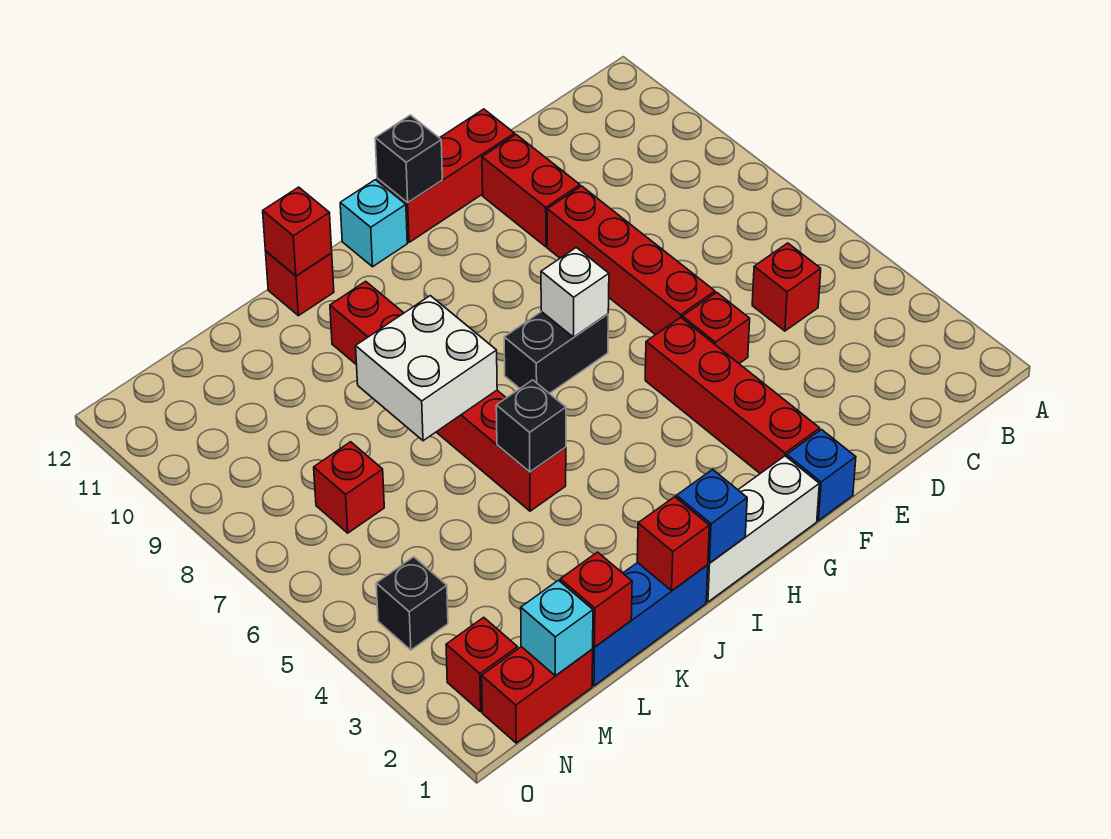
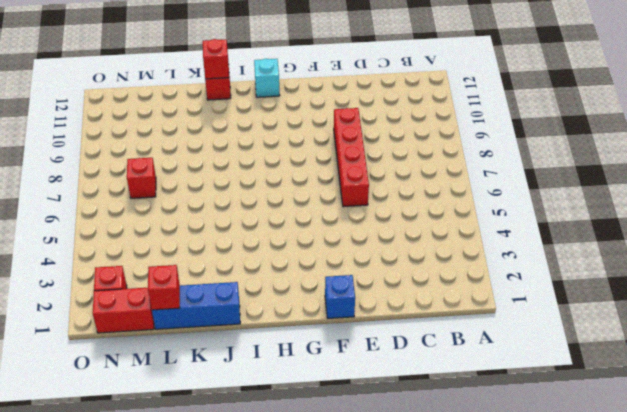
none -> red 1x1 brick [752,243,821,331]
none -> red 1x1 brick [682,292,750,363]
none -> red 1x2 brick [482,135,580,247]

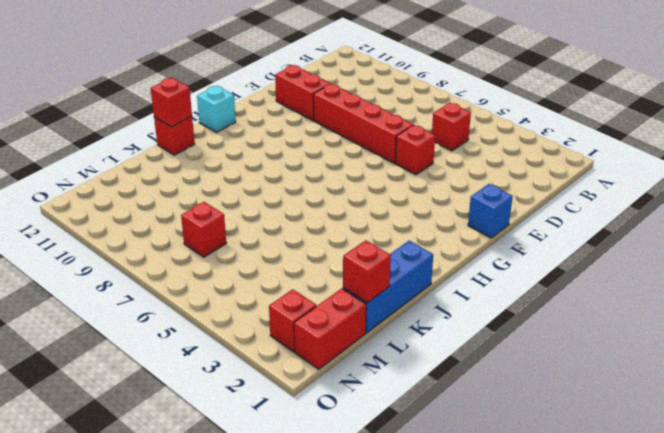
none -> red 1x3 brick [377,109,515,242]
none -> red 1x4 brick [645,317,820,473]
none -> white 1x3 brick [706,456,819,602]

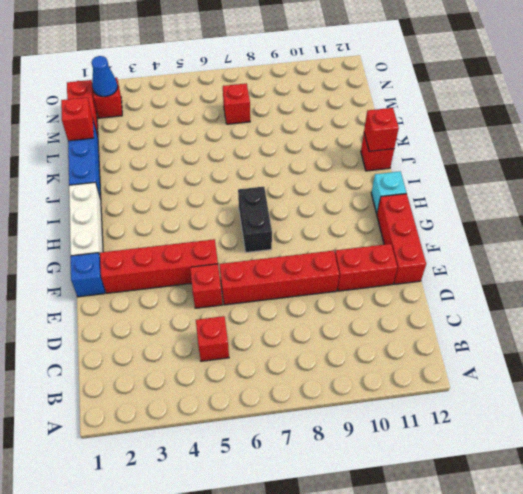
blue 1x1 cone [91,56,118,97] -> none
none -> red 1x6 brick [330,281,566,511]
none -> black 1x1 brick [376,557,448,650]
none -> white 1x1 brick [541,247,609,337]

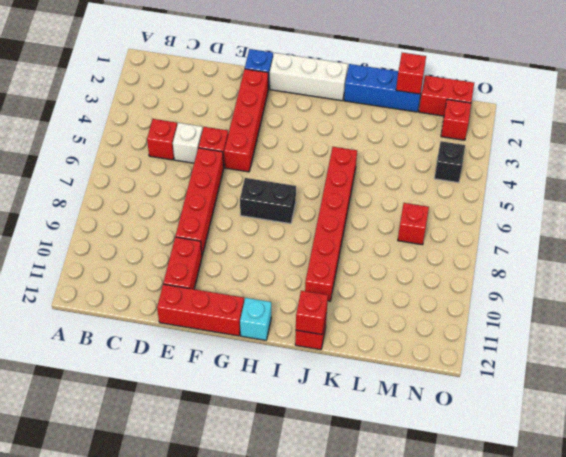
white 1x1 brick [173,123,203,163] -> white 1x1 brick moved to [541,247,609,337]
none -> black 1x1 brick [375,115,442,203]
none -> blue 1x1 brick [676,470,747,563]
none -> red 1x1 brick [637,497,709,591]

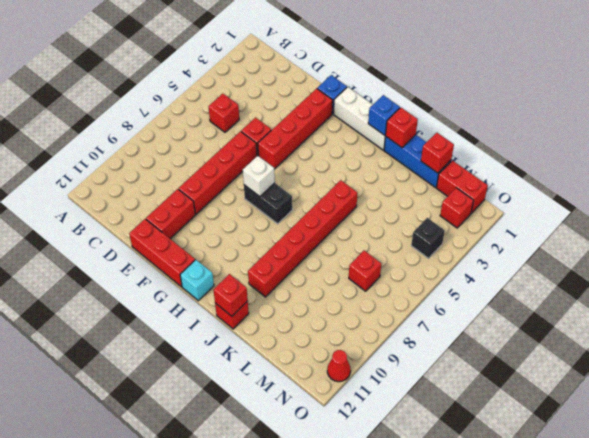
red 1x1 cone [327,350,351,382] -> none
none -> black 1x1 brick [375,115,442,203]
none -> black 1x1 brick [496,380,566,472]
none -> white 2x2 brick [356,296,497,441]

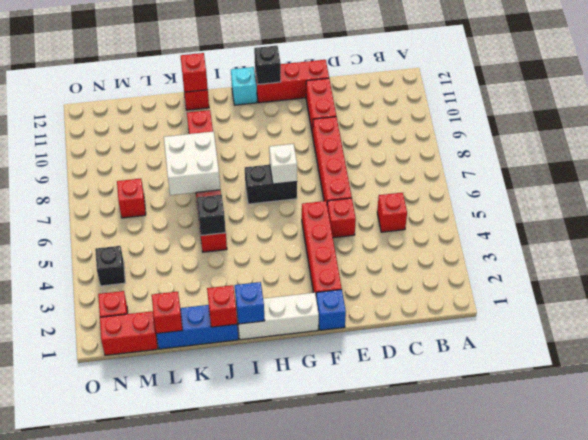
none -> cyan 1x1 brick [521,580,593,676]

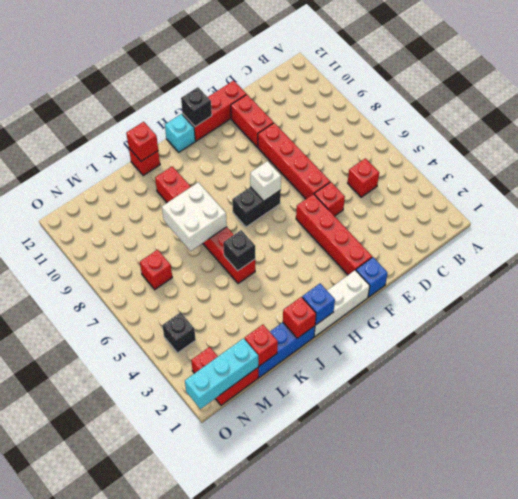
cyan 1x3 brick [185,338,258,409] -> cyan 1x1 brick [521,580,593,676]

